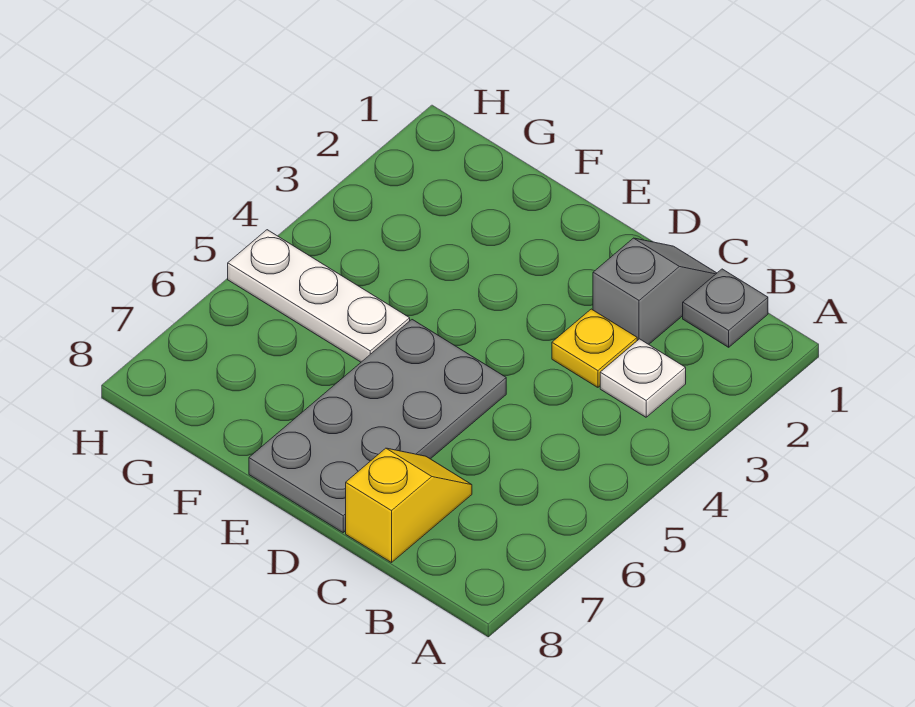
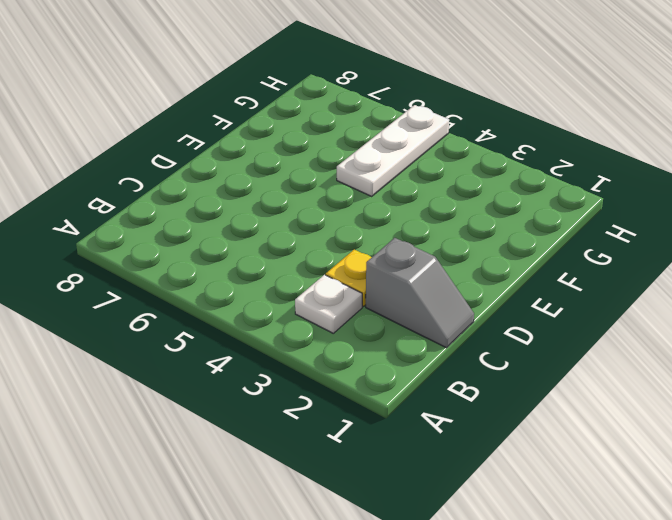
none -> grey 1x1 plate [683,269,768,347]
none -> yellow 1x2 slope [346,448,472,563]

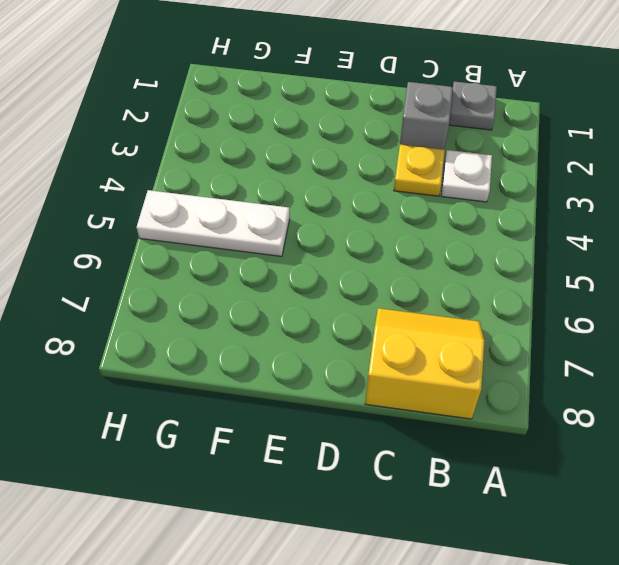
yellow 2x2 slope [365,308,484,419] -> yellow 1x2 slope [346,448,472,563]
none -> grey 2x4 plate [249,320,506,533]

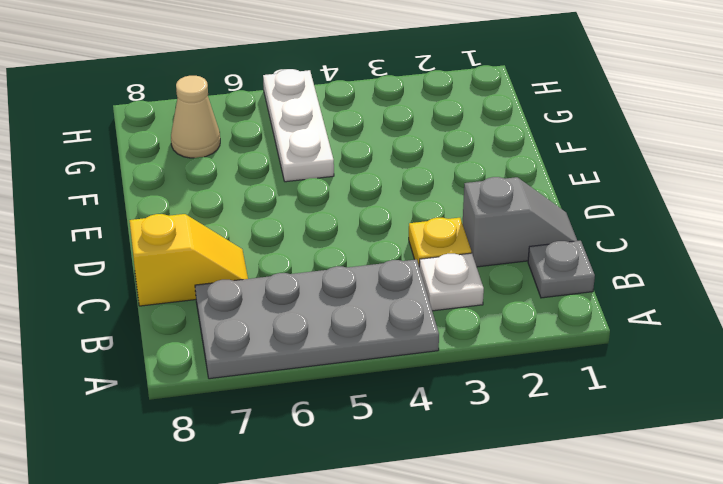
grey 2x4 plate [195,260,439,379] -> grey 2x4 plate moved to [249,320,506,533]
tan 1x1 cone [171,76,220,158] -> none

